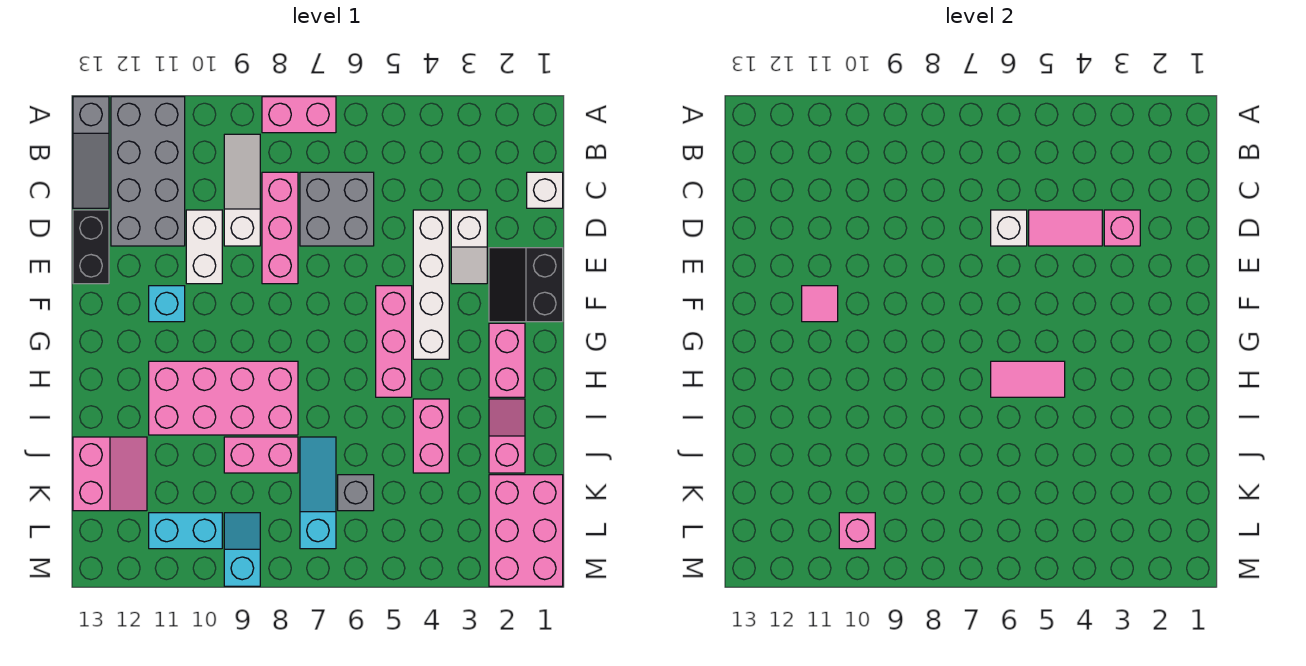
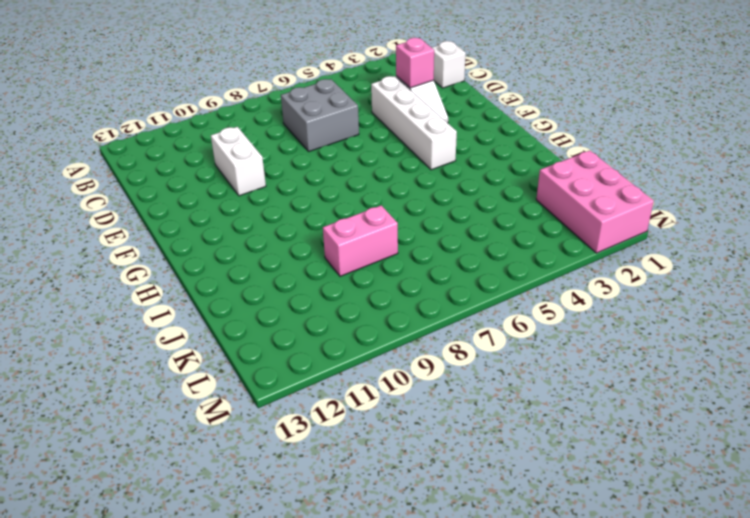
none -> pink 1x2 brick [262,97,336,133]
none -> grey 2x4 brick [111,97,185,246]
none -> grey 1x3 slope [73,97,109,208]
none -> white 1x3 slope [224,134,260,246]

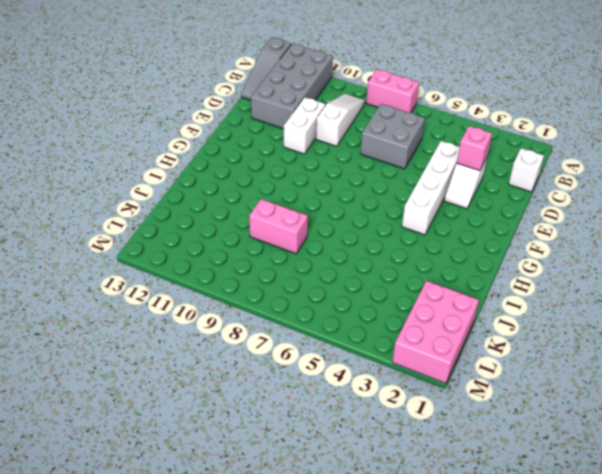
none -> pink 1x3 brick [262,172,298,284]
none -> black 1x2 brick [73,210,109,284]
none -> black 2x2 slope [489,248,563,322]
none -> pink 1x3 brick [376,286,412,397]

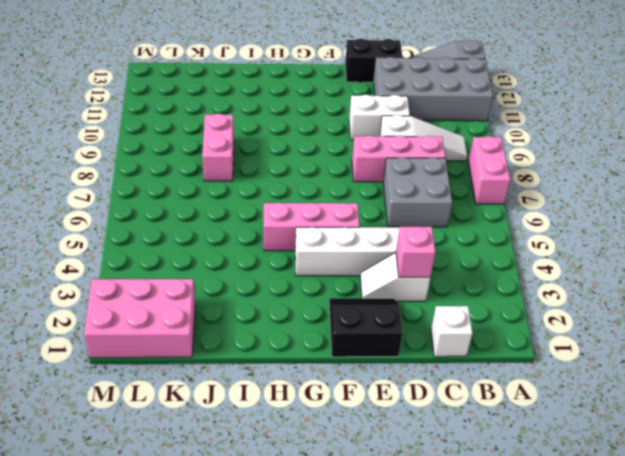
none -> cyan 1x1 brick [149,286,185,322]
none -> pink 1x2 brick [489,323,525,397]
none -> pink 2x4 brick [149,361,298,435]
none -> pink 1x2 slope [489,399,525,473]

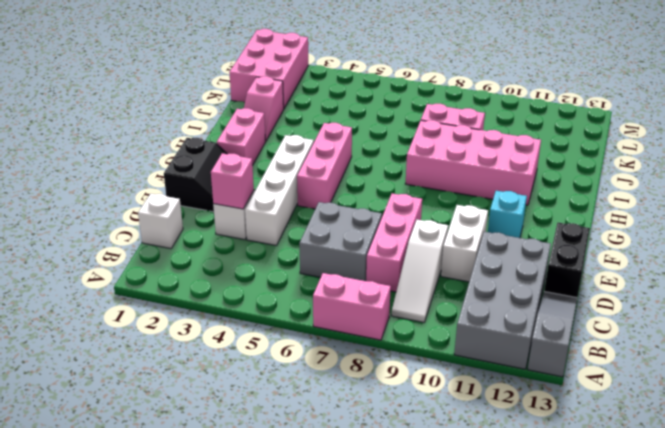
none -> pink 1x2 brick [413,399,449,473]
none -> cyan 1x3 slope [300,437,336,549]
none -> pink 2x2 slope [73,437,147,511]
none -> grey 1x1 brick [338,475,374,511]

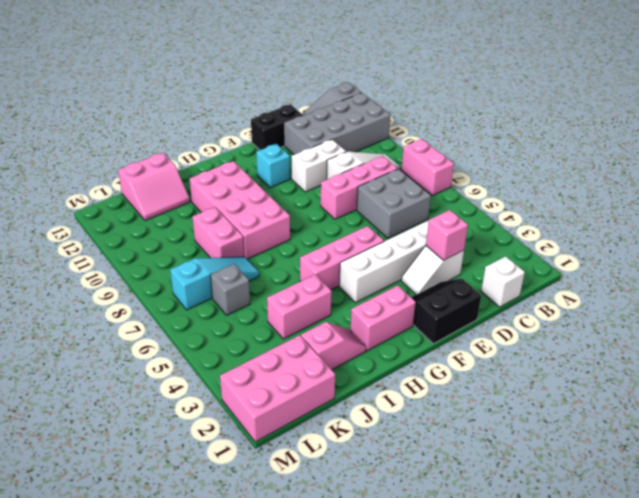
none -> cyan 1x2 slope [224,513,260,586]
none -> cyan 1x2 brick [149,513,222,549]
none -> pink 1x2 tile [1029,210,1102,246]
none -> white 1x1 brick [991,210,1027,246]

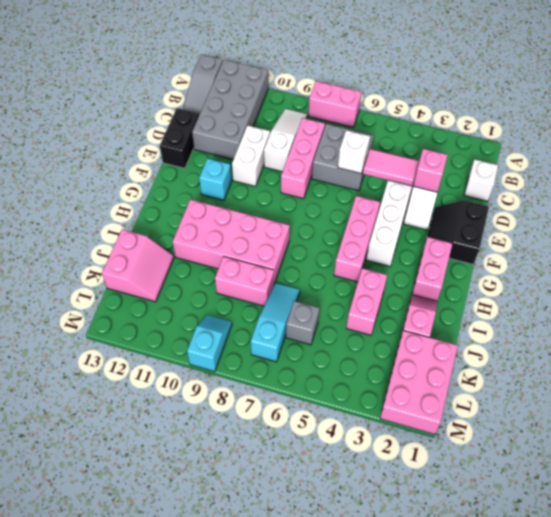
none -> cyan 1x2 brick [149,513,222,549]
none -> pink 1x1 tile [802,286,838,322]
none -> pink 1x2 tile [991,361,1065,397]
none -> pink 1x1 brick [839,513,875,549]

